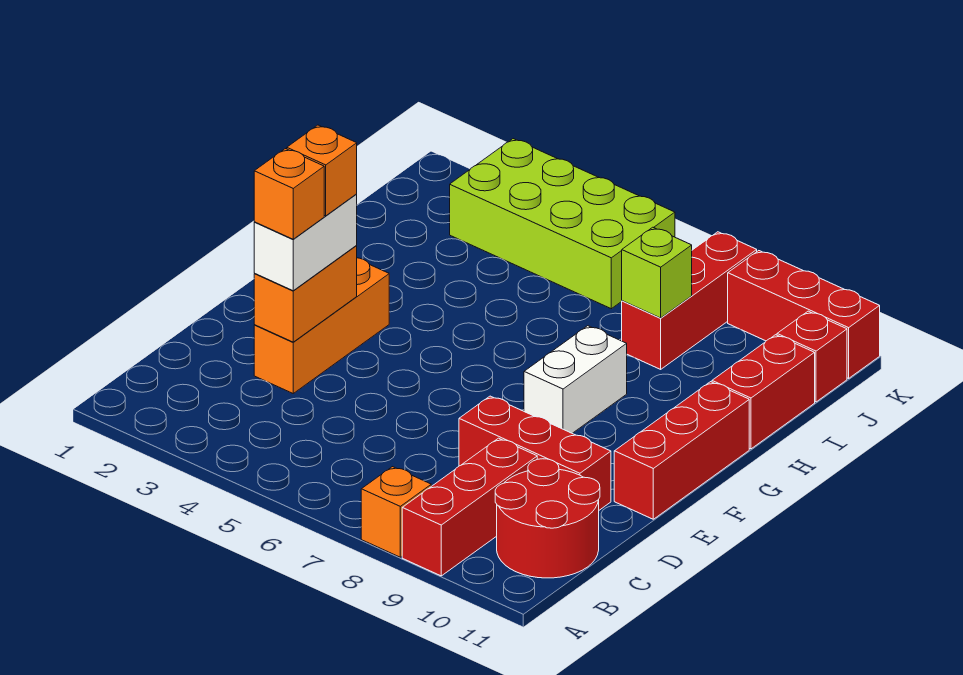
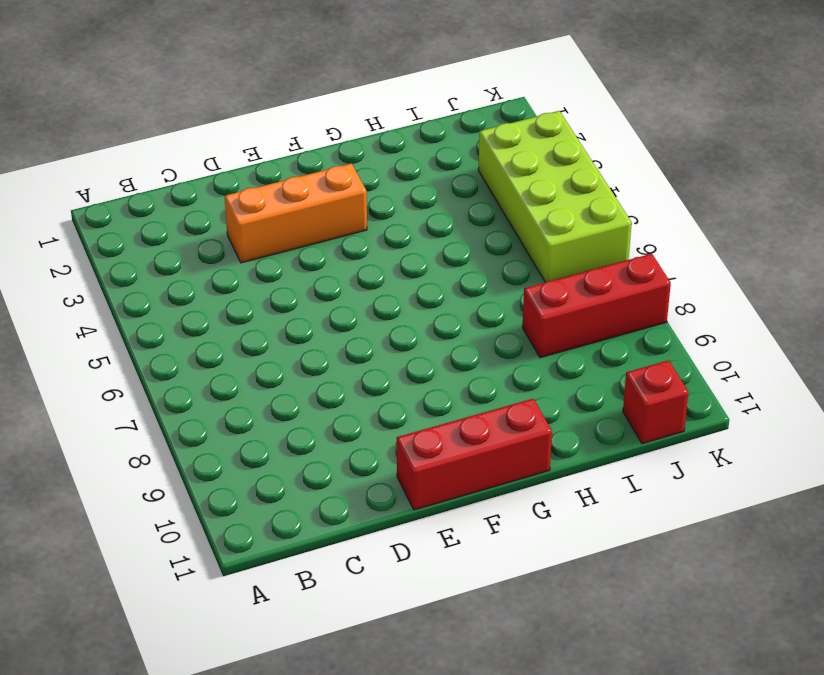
none -> orange 1x1 brick [361,467,431,557]
none -> red 1x3 brick [402,438,537,576]
none -> red 2x2 round brick [495,459,600,578]

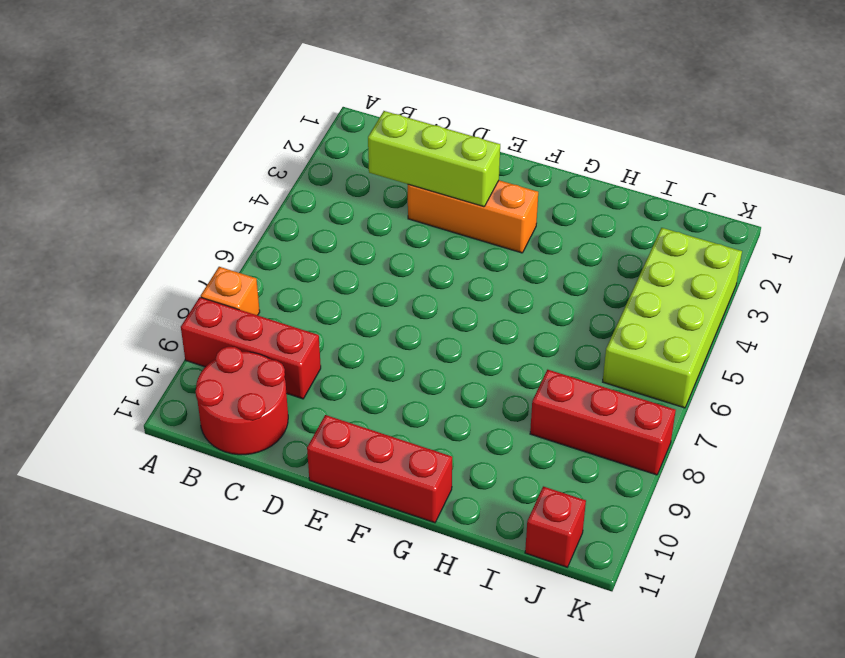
lime 1x3 brick [368,111,500,207] -> orange 1x2 brick [254,246,357,342]
none -> red 1x3 brick [459,396,611,510]
none -> white 1x2 brick [524,326,627,433]
none -> red 1x2 brick [712,335,815,449]

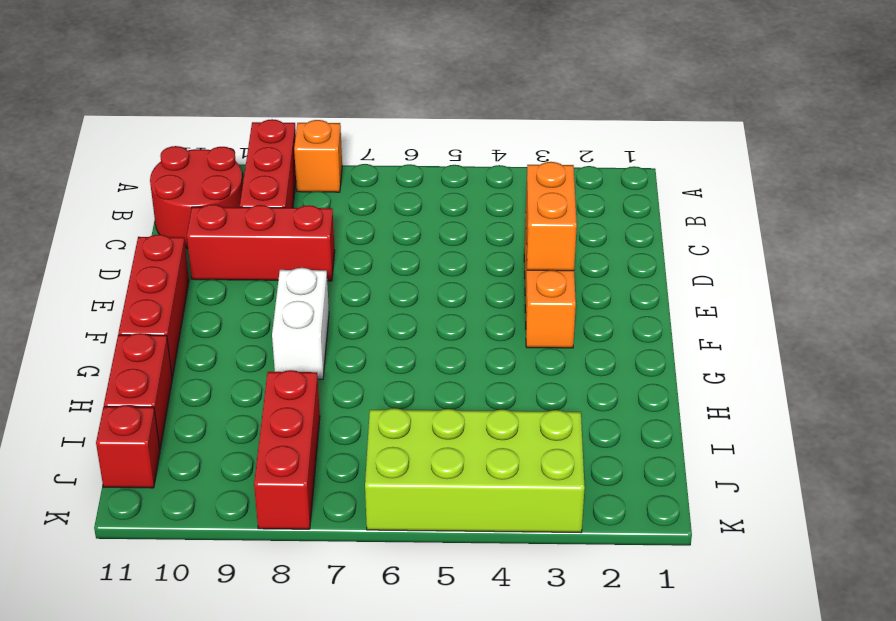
none -> red 1x3 brick [728,251,880,378]
none -> lime 1x1 brick [622,227,692,318]
none -> white 1x2 brick [254,194,357,291]

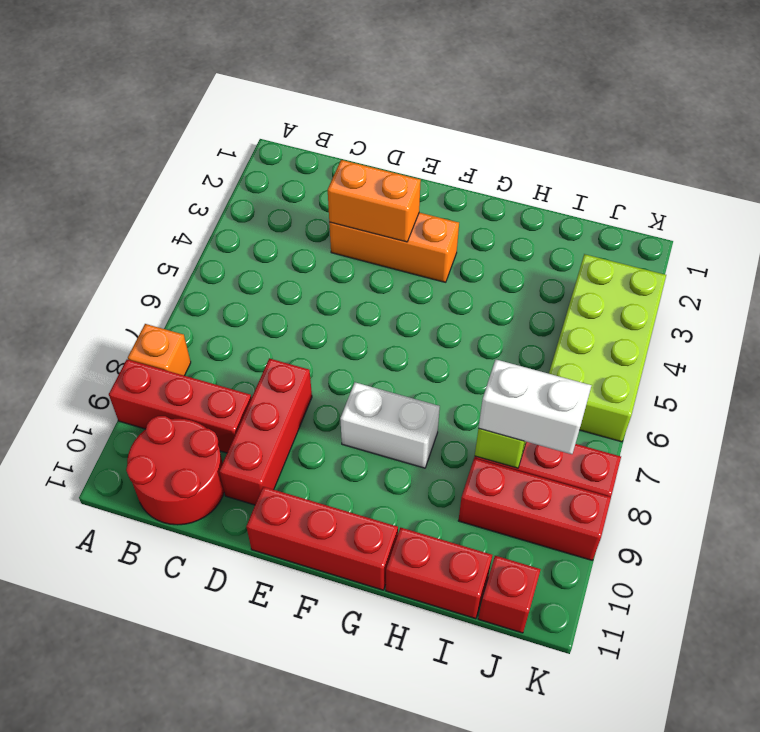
white 1x2 brick [479,360,591,454] -> white 1x2 brick moved to [254,194,357,291]
red 1x3 brick [458,458,611,560] -> red 1x3 brick turned to [728,251,880,378]
none -> orange 1x1 brick [254,149,324,239]
none -> orange 1x1 brick [287,125,357,216]

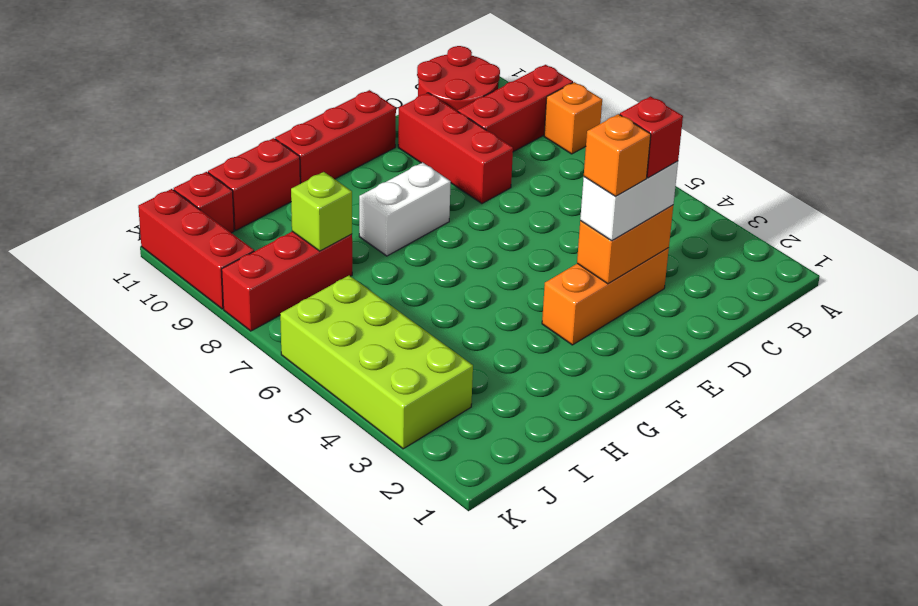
red 1x1 brick [620,96,683,178] -> orange 1x1 brick [254,149,324,239]

